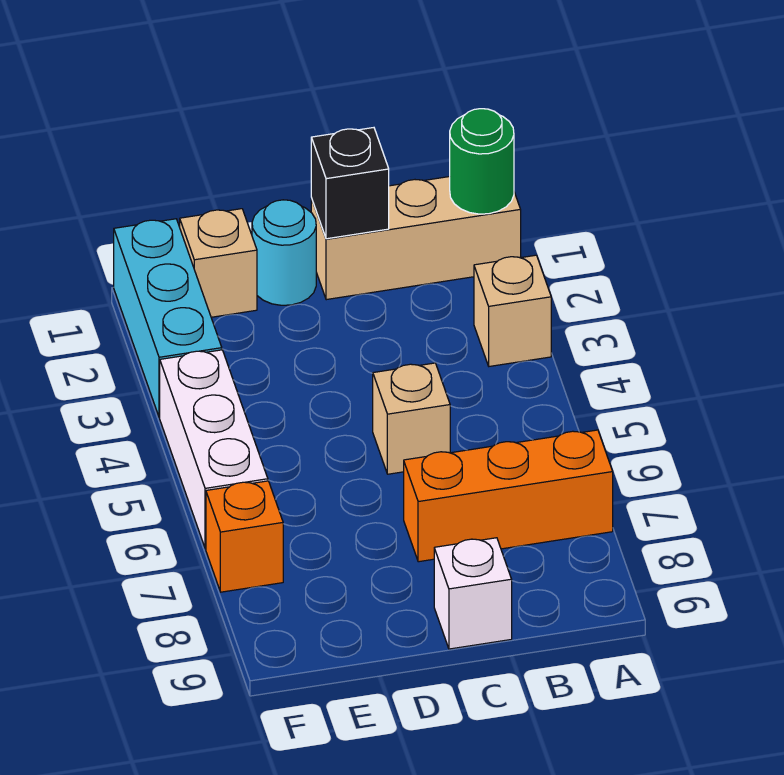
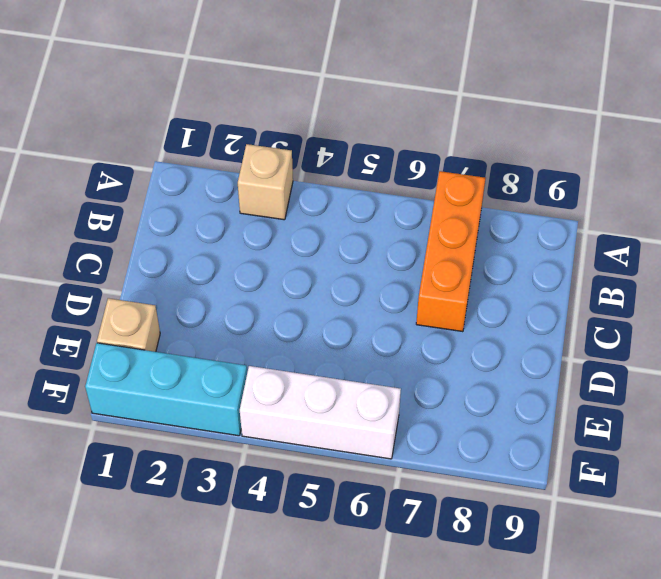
none -> tan 1x3 brick [311,177,521,300]
none -> tan 1x1 brick [373,363,450,474]
none -> white 1x1 brick [434,538,512,649]

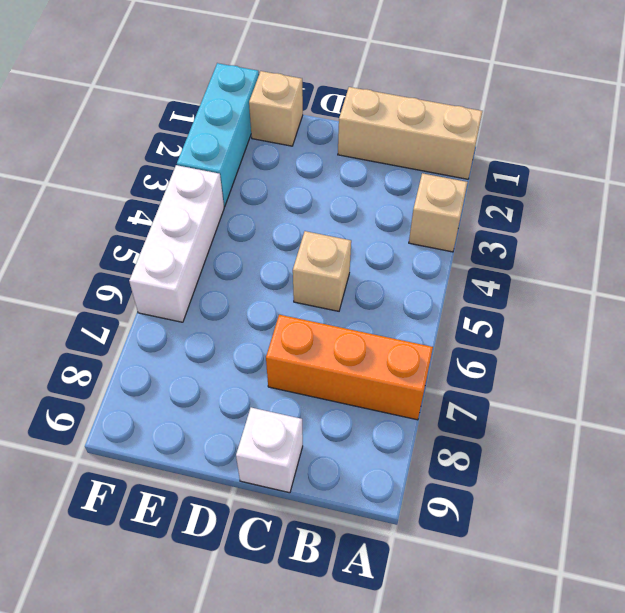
none -> cyan 1x1 round brick [252,200,316,305]
none -> orange 1x1 brick [206,481,283,592]
none -> green 1x1 round brick [450,109,514,214]

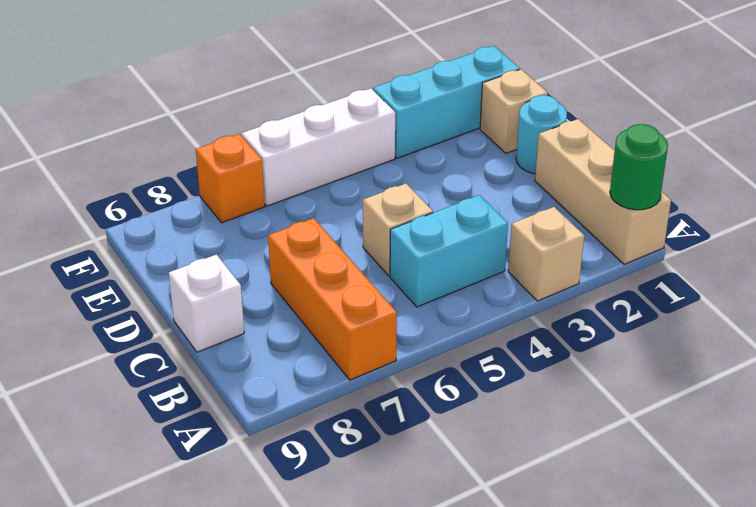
cyan 1x2 brick [390,195,508,307] -> none
none -> black 1x1 brick [311,128,389,239]

